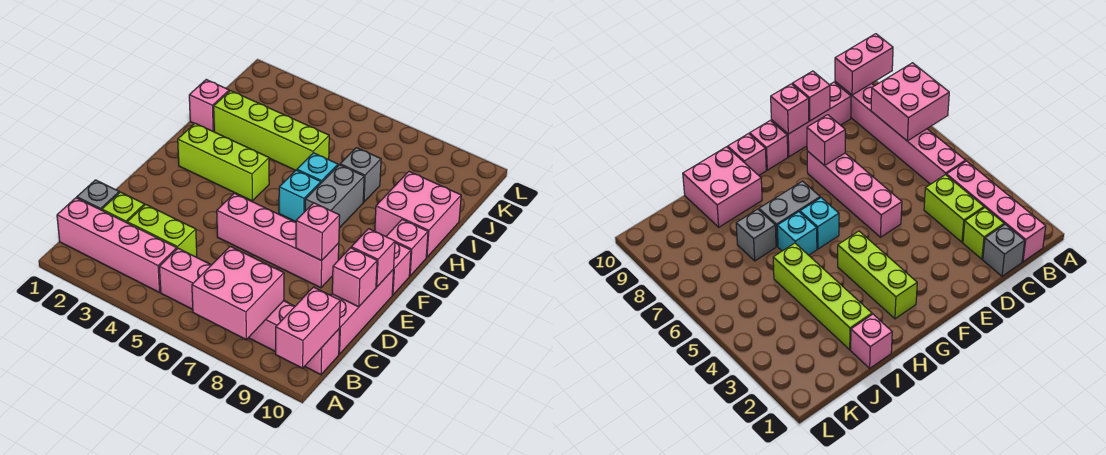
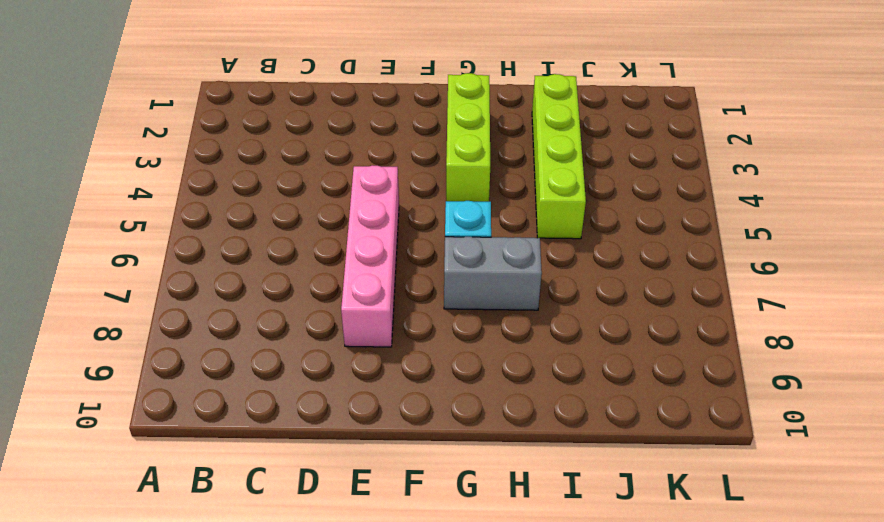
none -> pink 1x4 brick [57,198,177,293]
none -> pink 1x6 brick [159,248,339,375]
none -> grey 1x1 brick [77,180,119,210]

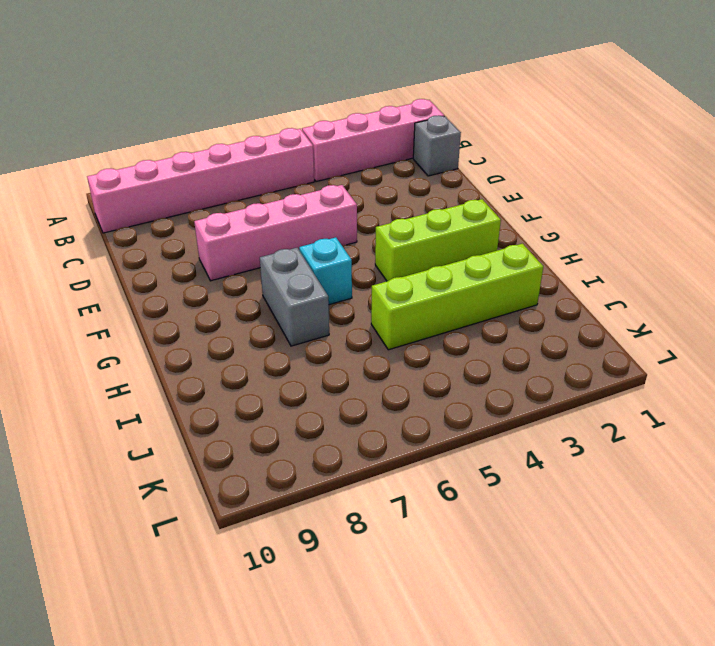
none -> lime 1x1 brick [102,192,144,223]
none -> lime 1x2 brick [127,205,197,257]
none -> pink 1x3 brick [331,269,394,354]

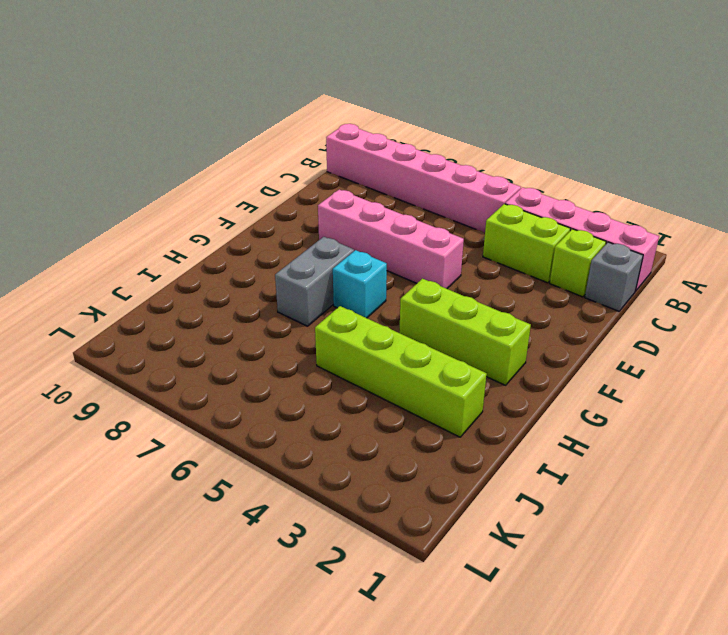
none -> pink 1x3 brick [331,269,394,354]
none -> pink 1x1 brick [392,243,411,295]
none -> pink 1x1 brick [386,219,428,276]

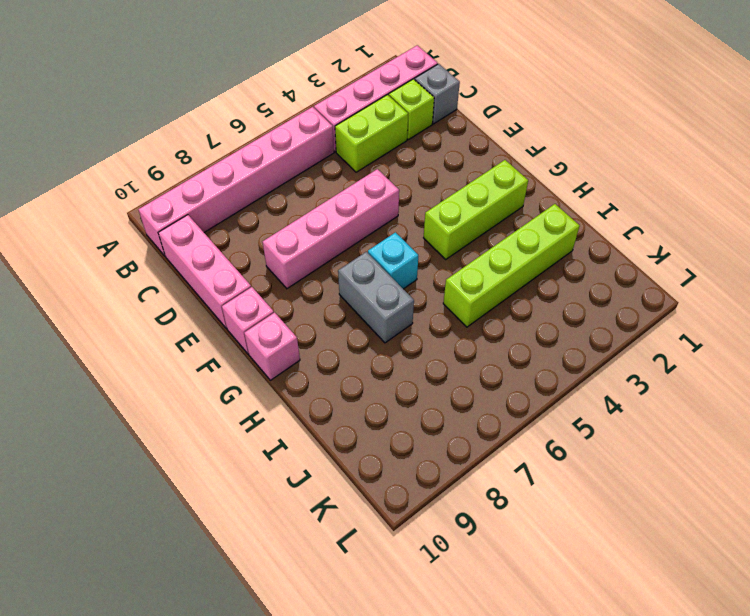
none -> cyan 1x1 brick [297,153,338,183]
none -> pink 2x2 brick [375,172,461,257]
none -> pink 1x1 brick [189,80,229,132]

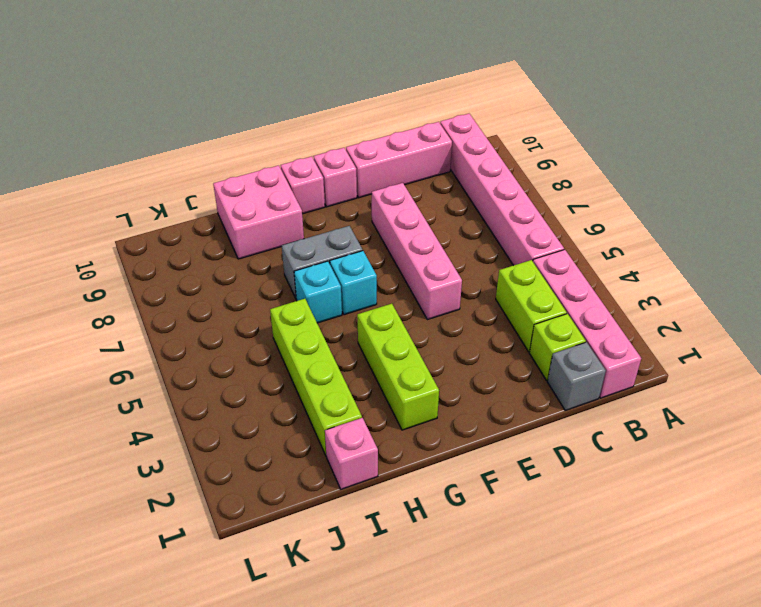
none -> grey 1x1 brick [340,148,381,202]
none -> pink 2x2 brick [192,246,284,340]
none -> pink 1x2 brick [276,287,340,368]

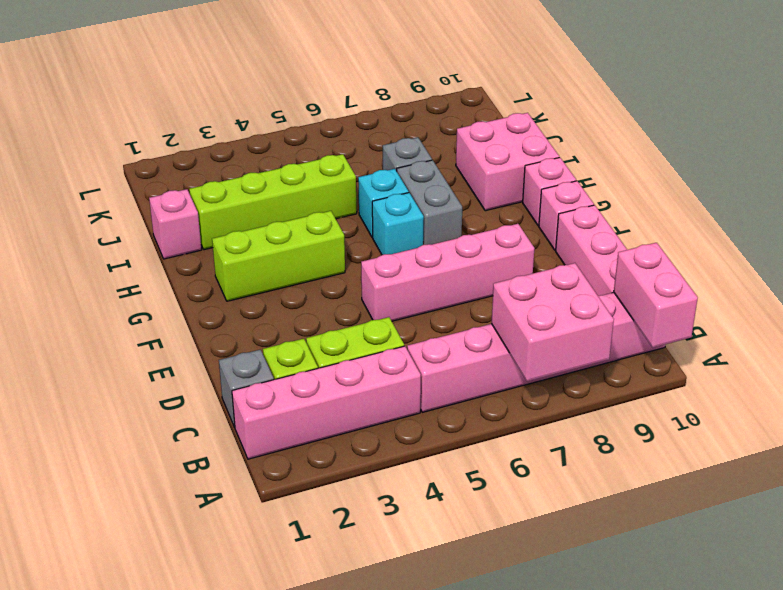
none -> pink 1x1 brick [332,248,377,307]
none -> pink 1x1 brick [296,203,340,261]
none -> pink 1x1 brick [351,229,395,287]

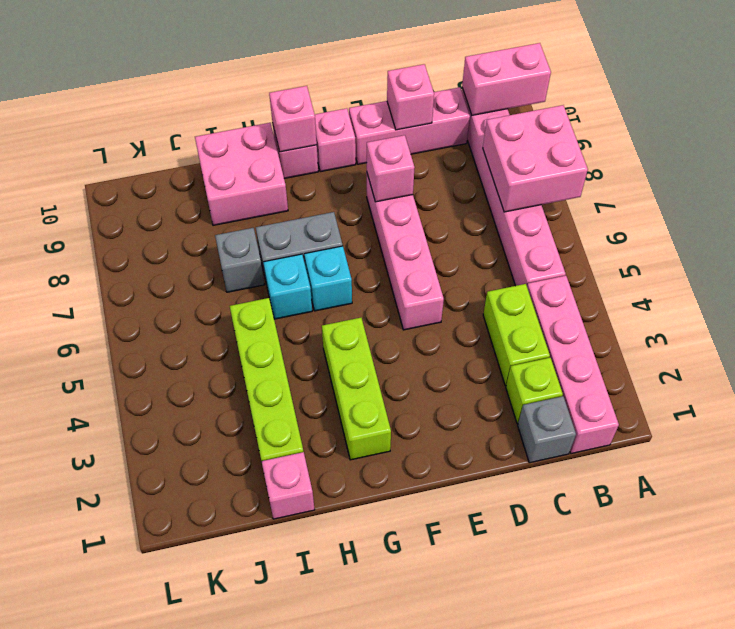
pink 1x1 brick [269,86,317,152] -> pink 1x1 brick moved to [351,229,395,287]

